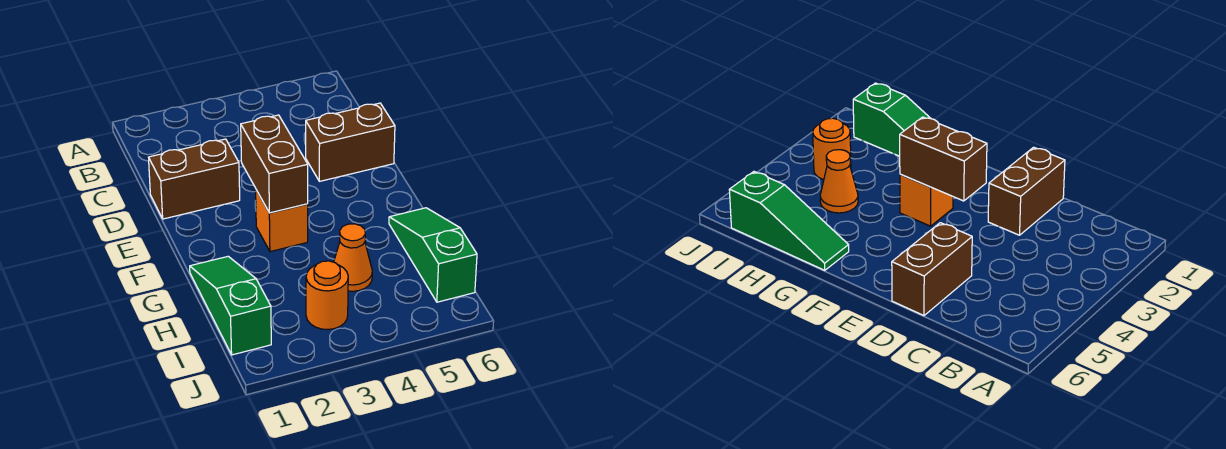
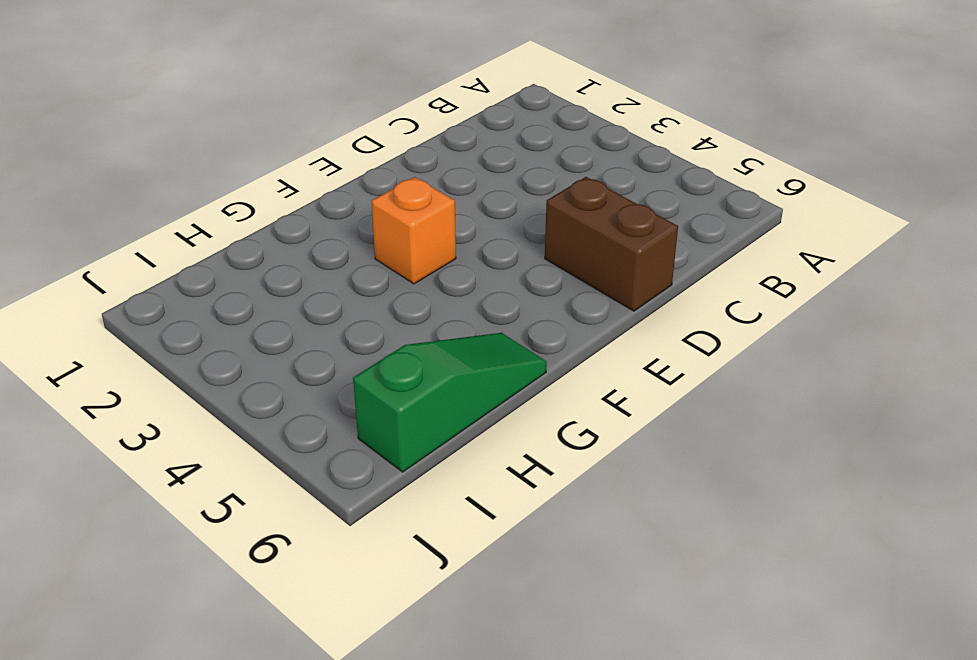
none -> brown 1x2 brick [149,139,240,219]
none -> green 1x3 slope [190,256,271,355]

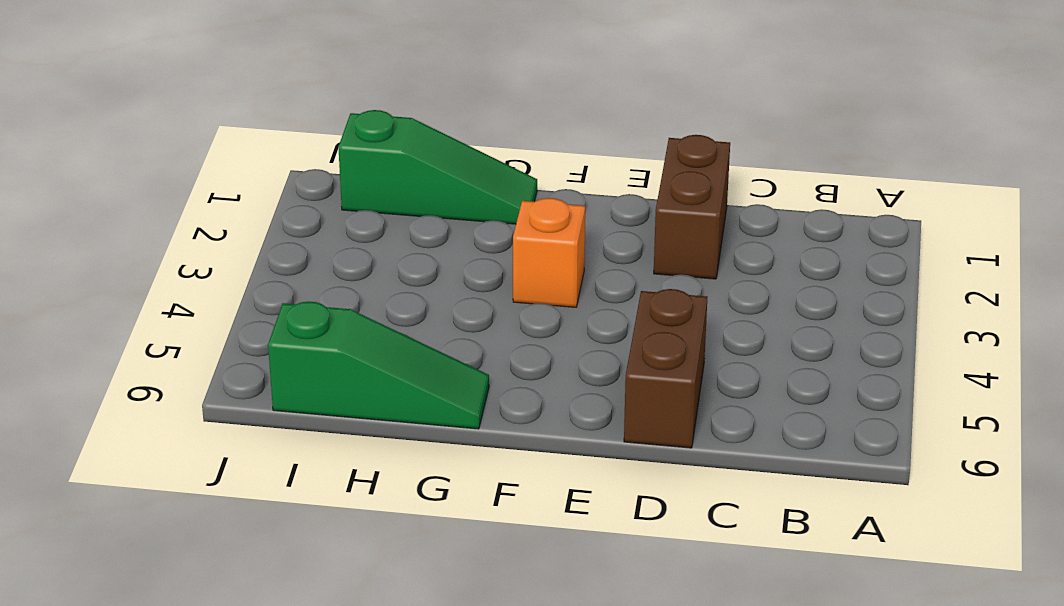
none -> orange 1x1 cone [334,224,372,291]
none -> orange 1x1 round brick [306,261,348,330]

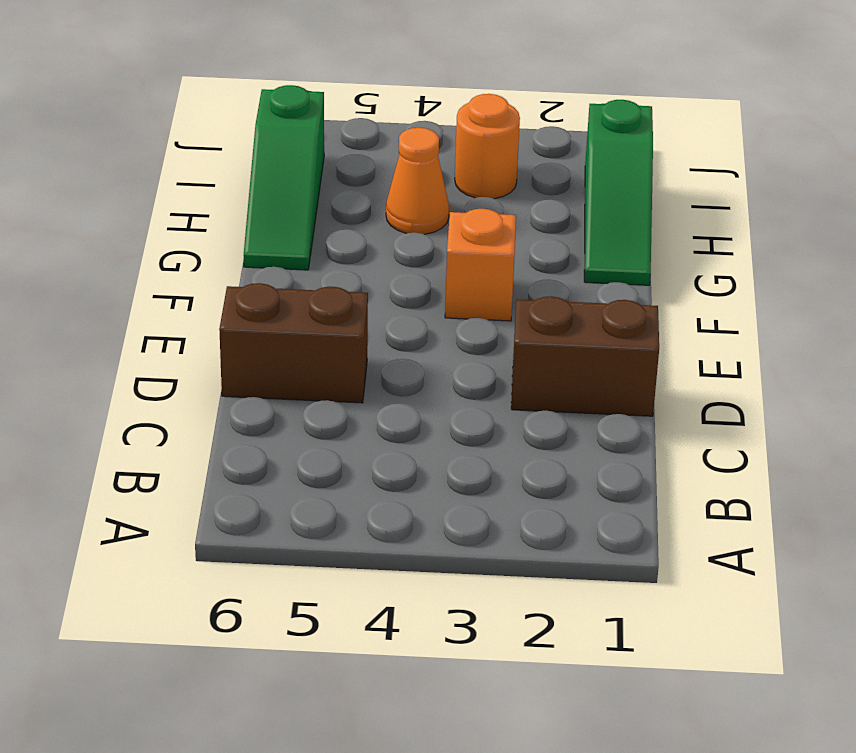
none -> brown 1x2 brick [241,115,308,213]

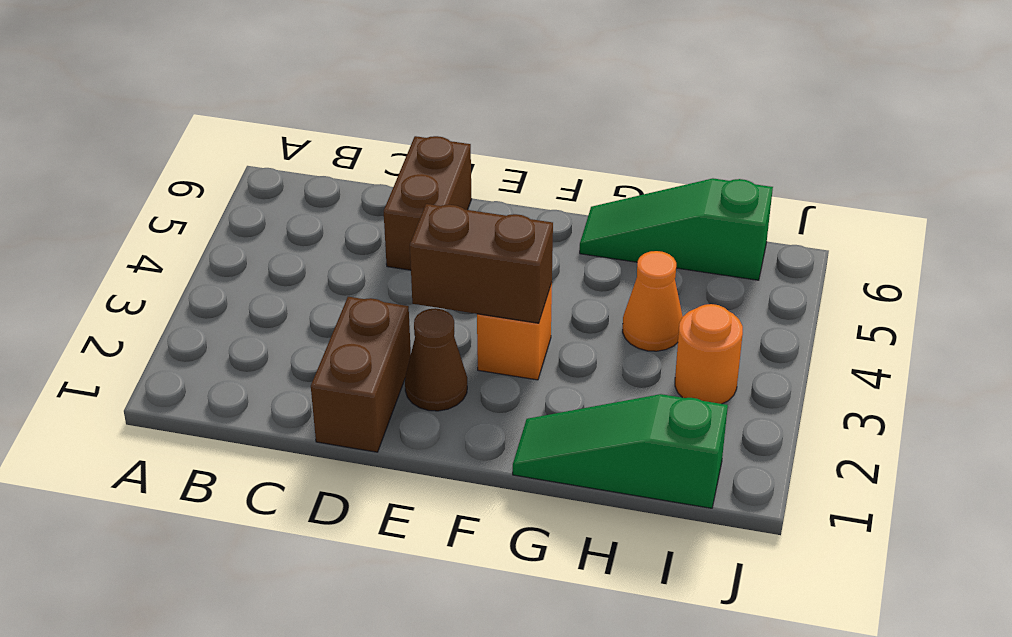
brown 1x1 cone [405,308,467,411] -> none

